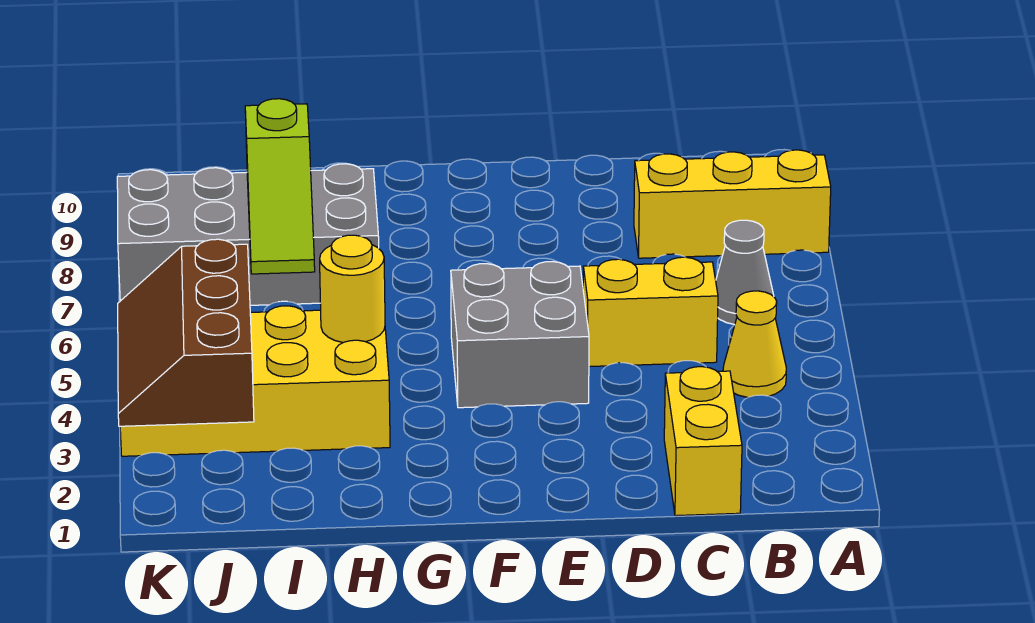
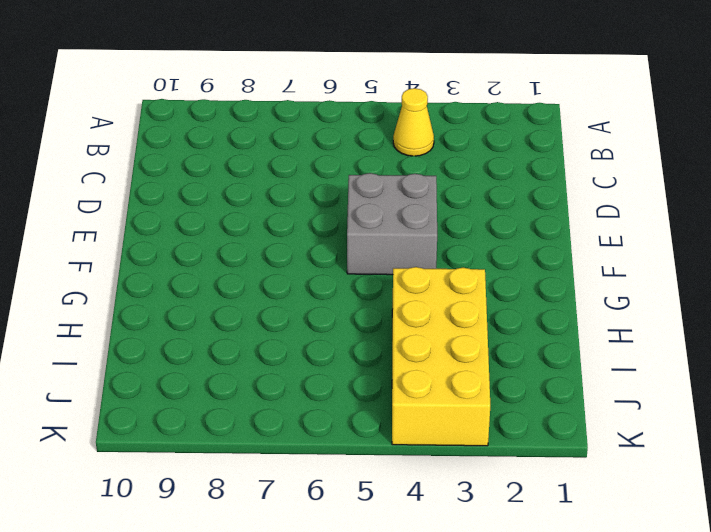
none -> yellow 1x3 brick [634,150,831,258]
none -> grey 1x1 cone [716,220,774,325]

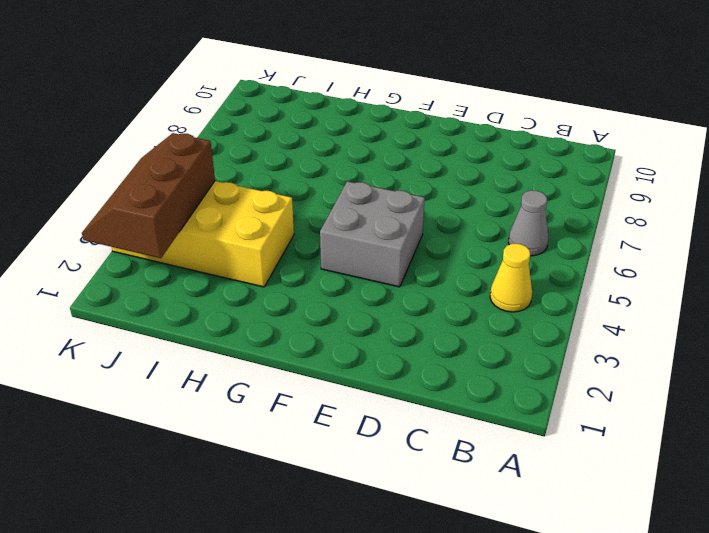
none -> yellow 1x3 brick [634,150,831,258]
none -> yellow 1x2 brick [664,367,742,516]

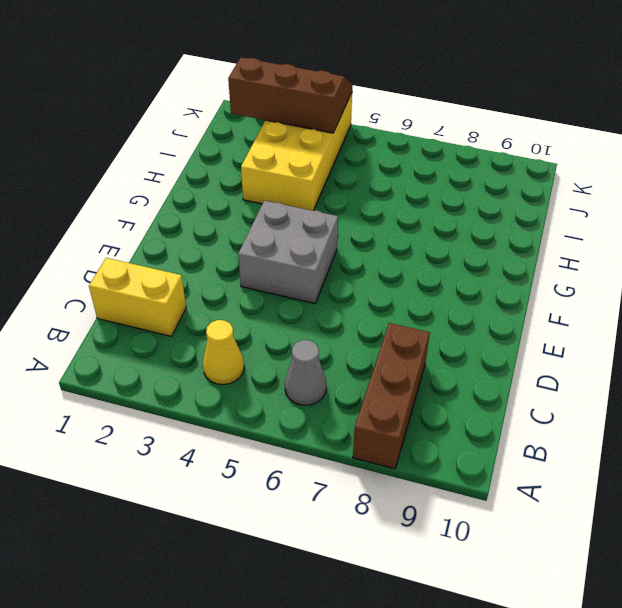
brown 1x3 brick [353,323,430,469] -> yellow 1x3 brick [634,150,831,258]
none -> yellow 1x2 brick [583,257,718,367]
none -> grey 2x4 brick [117,164,379,305]

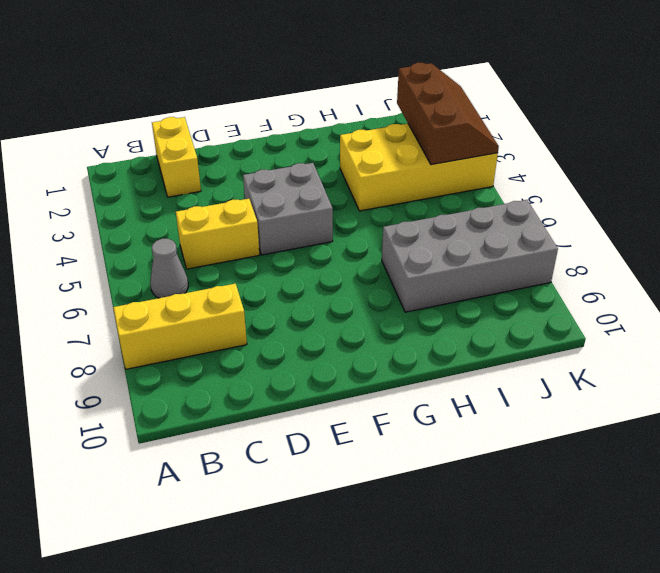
none -> yellow 1x1 cone [723,291,786,397]
none -> yellow 1x1 round brick [320,235,385,343]

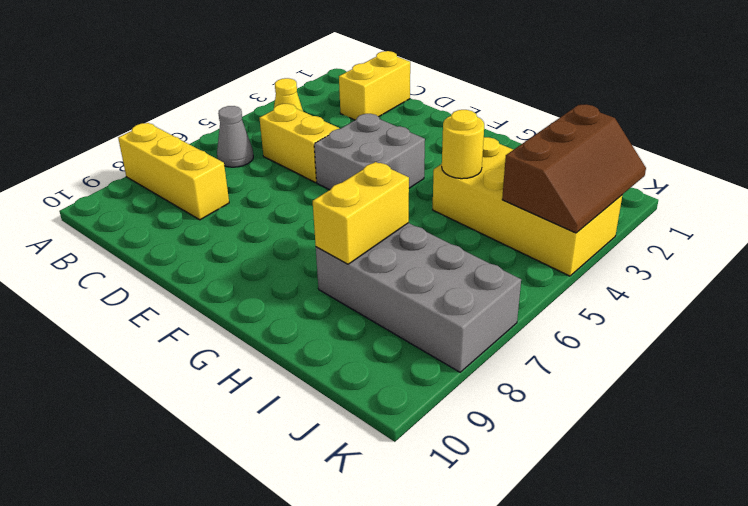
yellow 1x2 brick [313,162,409,264] -> none
none -> lime 1x3 slope [245,99,315,274]

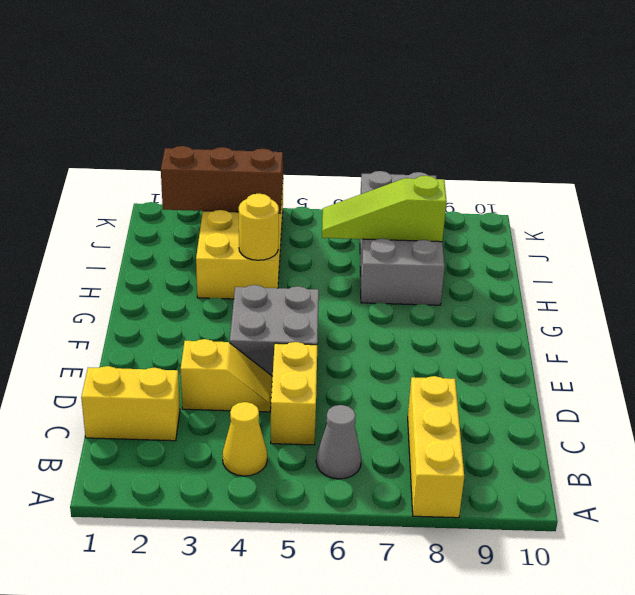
yellow 1x2 slope [181,339,272,412] -> none

